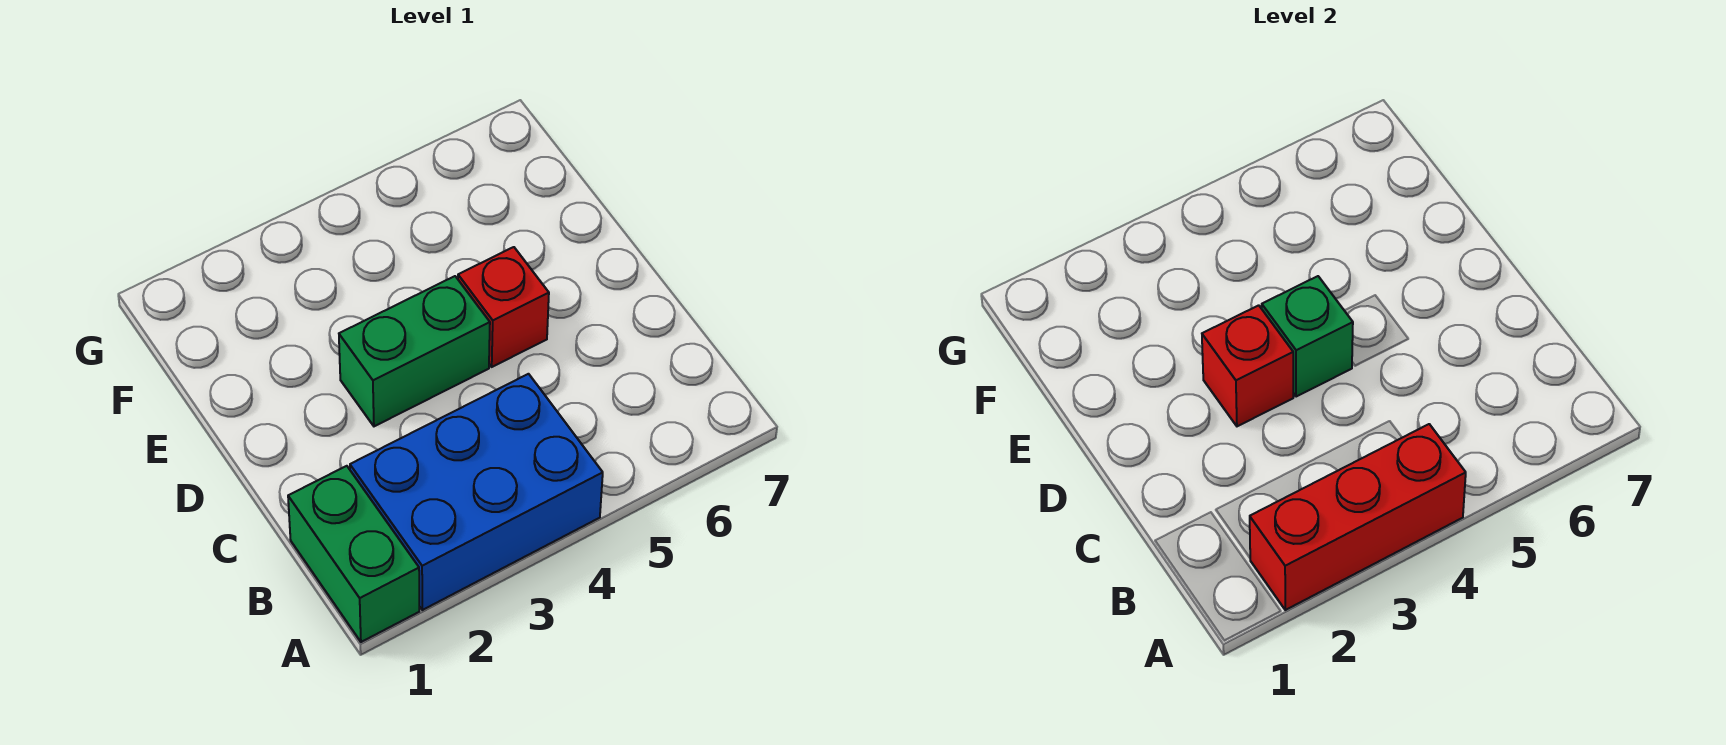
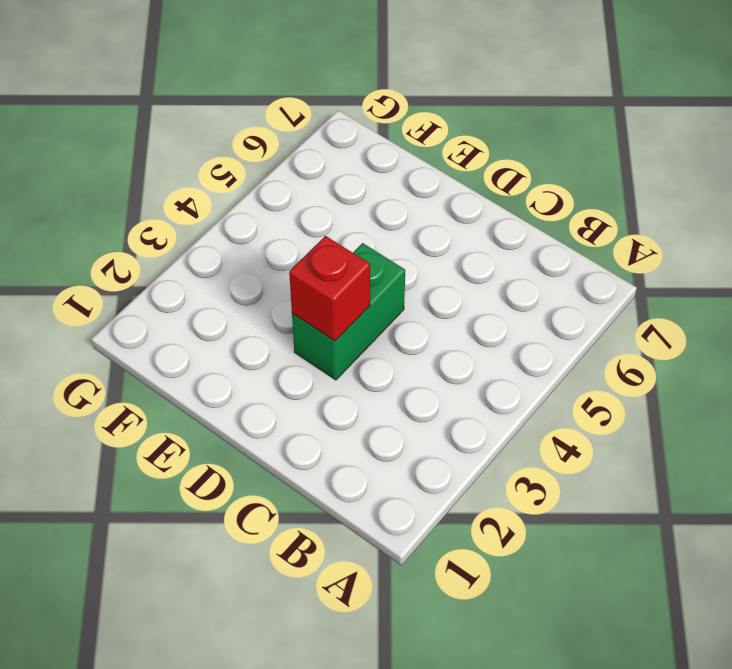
none -> green 1x2 brick [288,466,419,642]
none -> blue 2x3 brick [350,374,603,610]

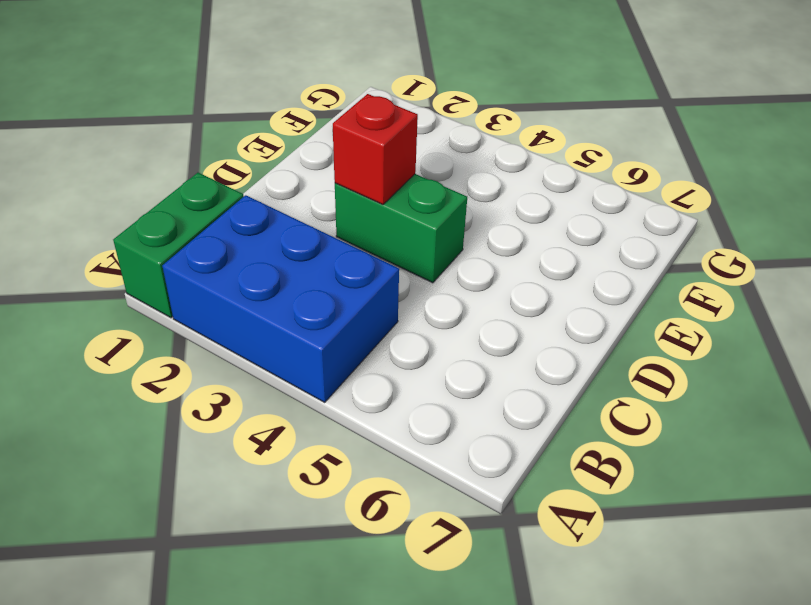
none -> red 1x1 brick [458,247,549,367]
none -> red 1x3 brick [1250,424,1466,610]

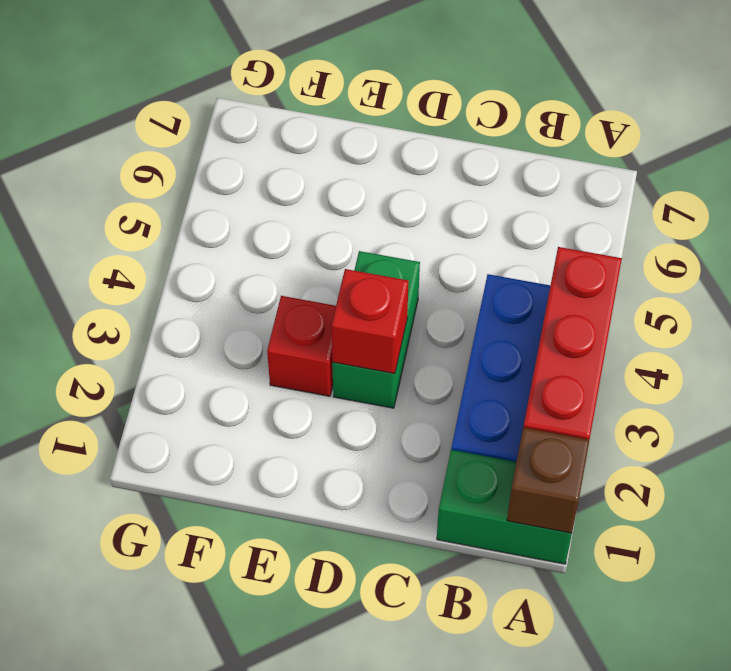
brown 1x1 brick [507,428,589,533] -> none
red 1x1 brick [267,296,336,396] -> red 1x1 brick moved to [458,247,549,367]
none -> green 1x1 brick [1262,276,1353,397]

